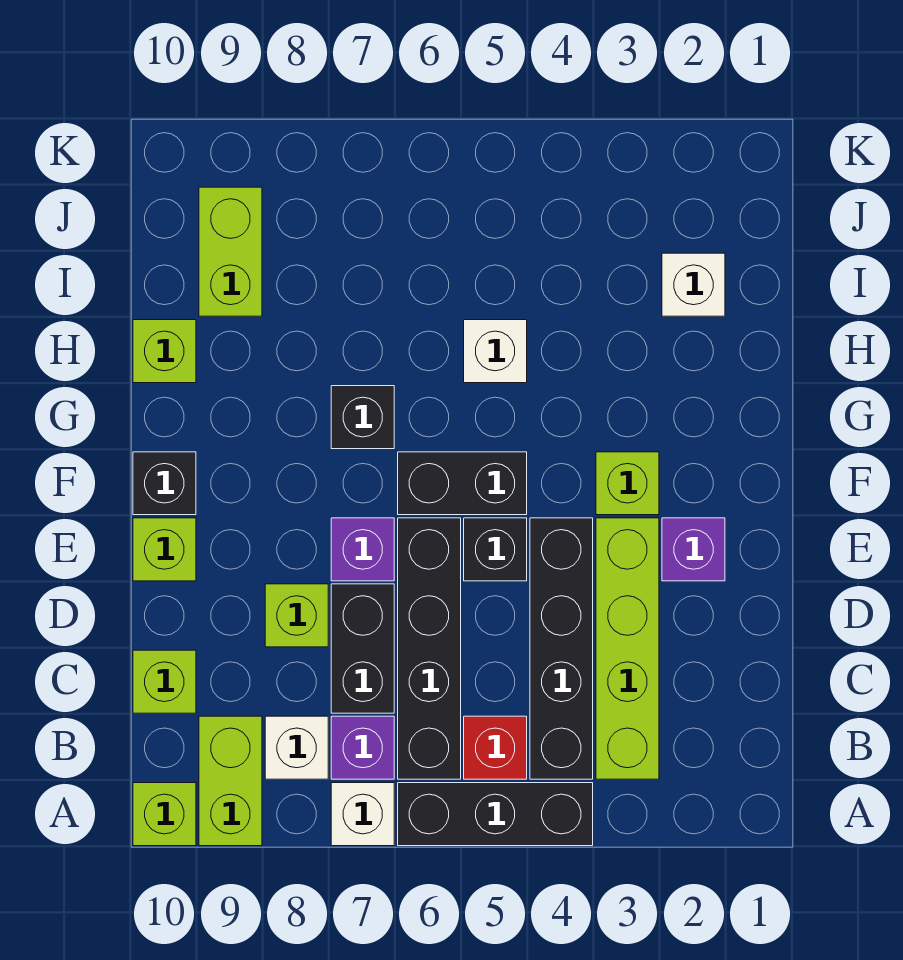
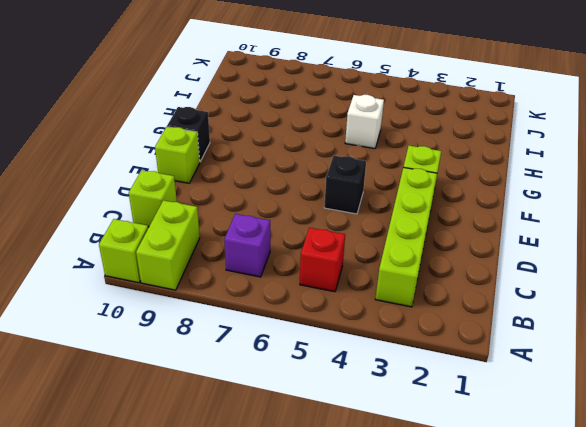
none -> black 1x3 brick [398,783,593,846]
none -> white 1x1 brick [331,783,394,846]
none -> black 1x4 brick [530,518,593,779]

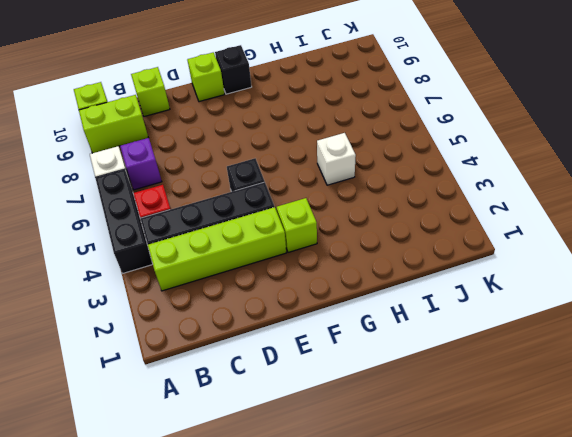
none -> black 1x4 brick [398,518,461,779]
none -> white 1x1 brick [265,716,328,779]
none -> black 1x2 brick [331,584,394,713]

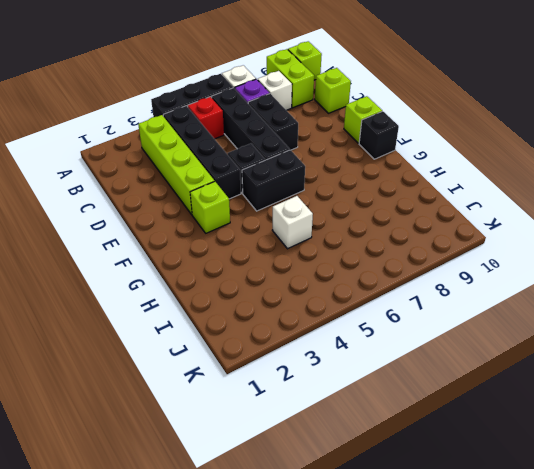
none -> lime 1x1 brick [265,584,328,647]
none -> purple 1x1 brick [662,518,725,581]
none -> purple 1x1 brick [331,518,394,581]

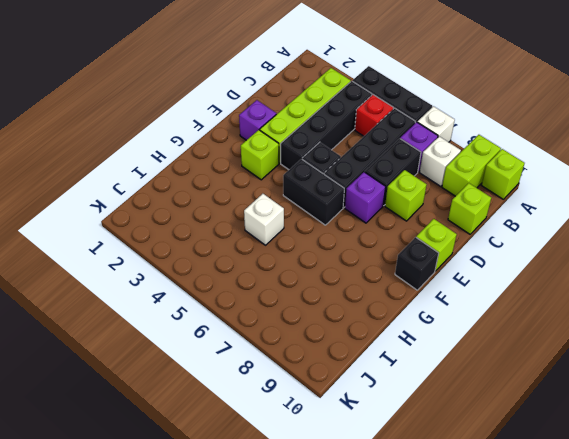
none -> black 1x1 brick [331,386,394,449]
none -> lime 1x1 brick [133,320,196,383]
none -> white 1x1 brick [662,253,725,316]

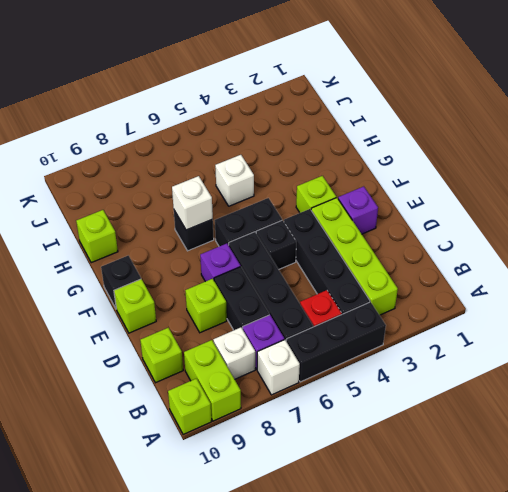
white 1x1 brick [172,176,213,230] -> white 1x1 brick moved to [662,253,725,316]
none -> lime 1x2 brick [199,187,262,316]

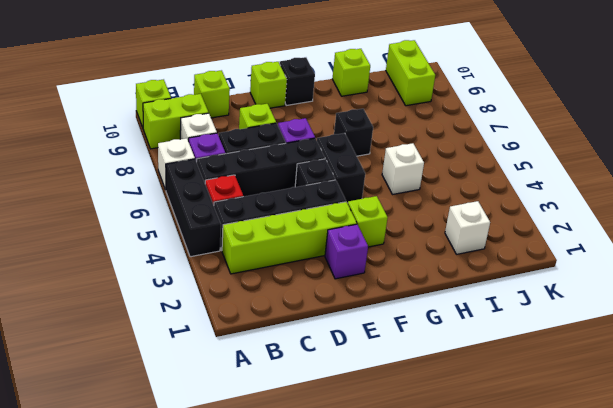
lime 1x2 brick [386,40,435,106] -> lime 1x2 brick turned to [199,187,262,316]

